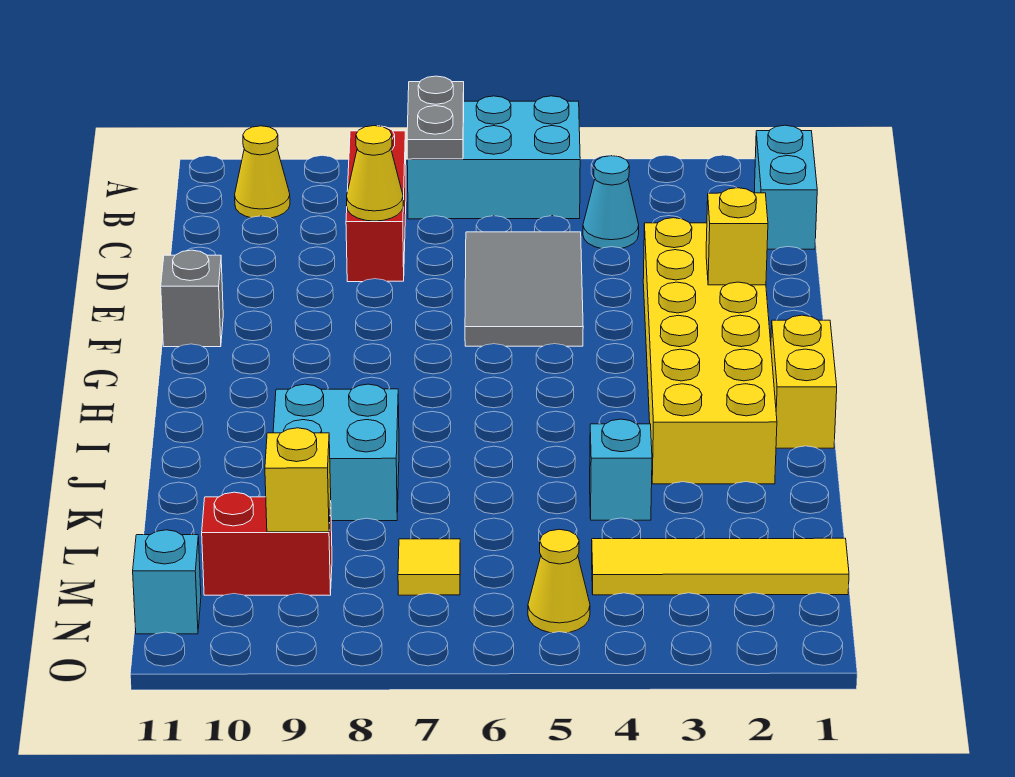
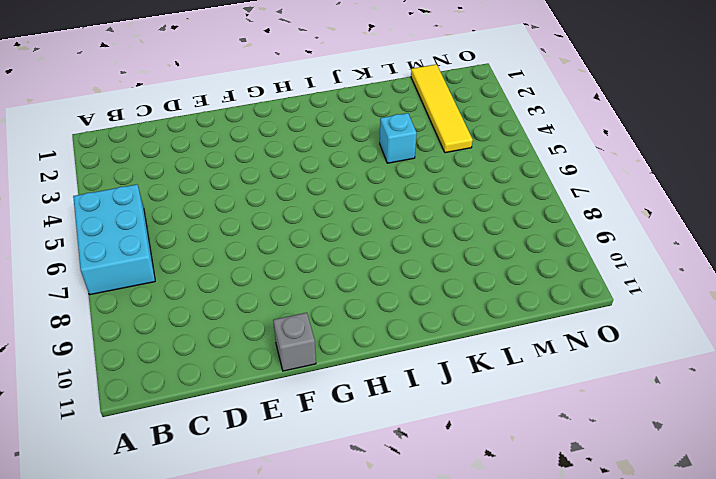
none -> cyan 1x2 brick [755,125,817,249]
none -> red 1x3 brick [346,126,406,282]
none -> yellow 1x1 cone [235,126,290,218]

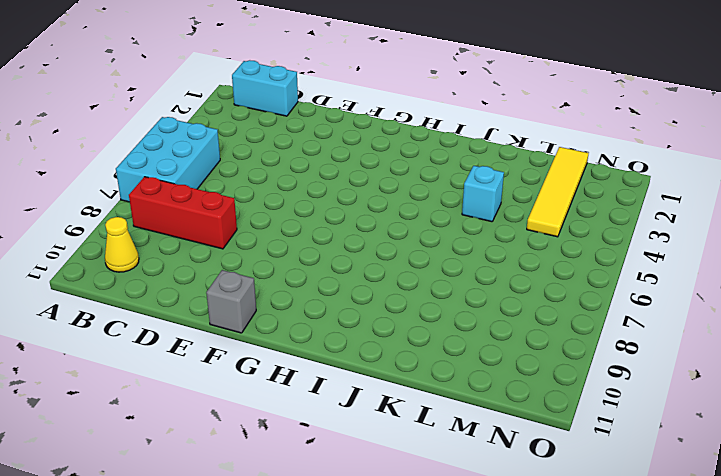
none -> cyan 1x1 cone [583,156,639,249]
none -> grey 2x3 tile [465,232,583,346]
none -> yellow 2x6 brick [643,218,777,484]

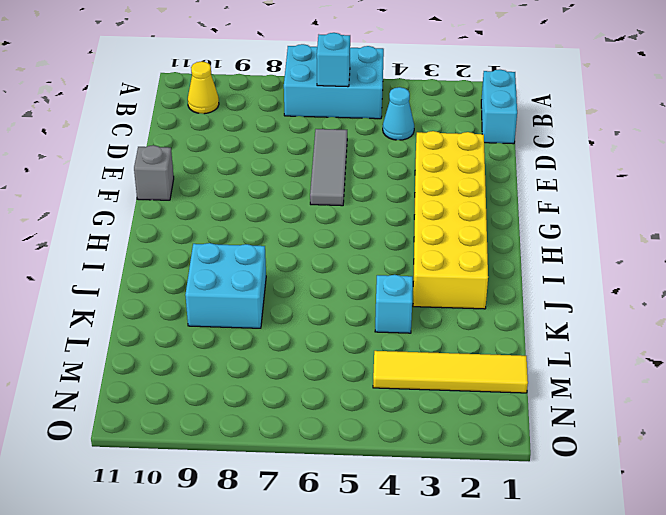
cyan 1x1 brick [317,33,350,87] -> cyan 1x1 brick moved to [133,530,201,634]
grey 1x3 tile [310,129,347,206] -> grey 2x3 tile [465,232,583,346]
none -> red 1x3 brick [346,126,406,282]
none -> yellow 1x2 brick [771,315,837,448]
none -> yellow 1x1 tile [398,539,460,595]

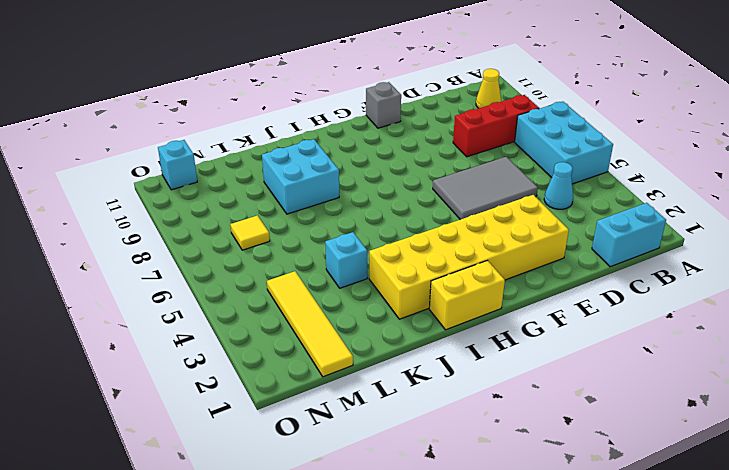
none -> red 1x2 brick [202,492,332,595]
none -> yellow 1x1 cone [528,529,590,633]
none -> grey 1x2 plate [407,76,464,159]

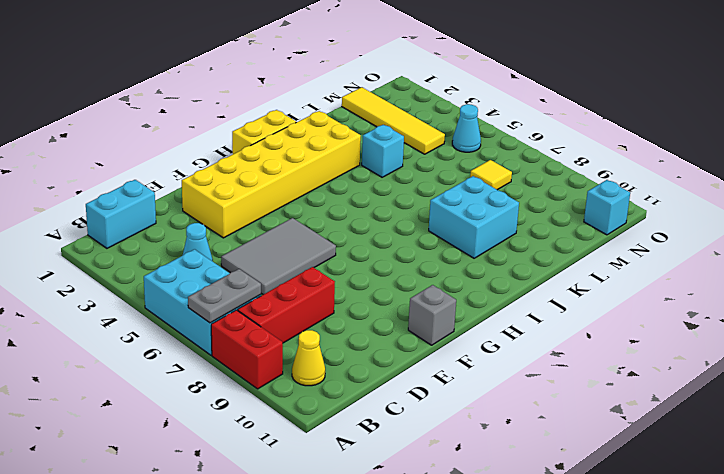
red 1x2 brick [211,310,283,389] -> red 1x2 brick moved to [202,492,332,595]
cyan 1x1 cone [452,104,481,152] -> yellow 1x1 cone [528,529,590,633]
none -> yellow 1x1 cone [347,126,403,221]
none -> yellow 1x1 brick [706,188,768,285]
none -> yellow 1x1 brick [265,428,331,532]

